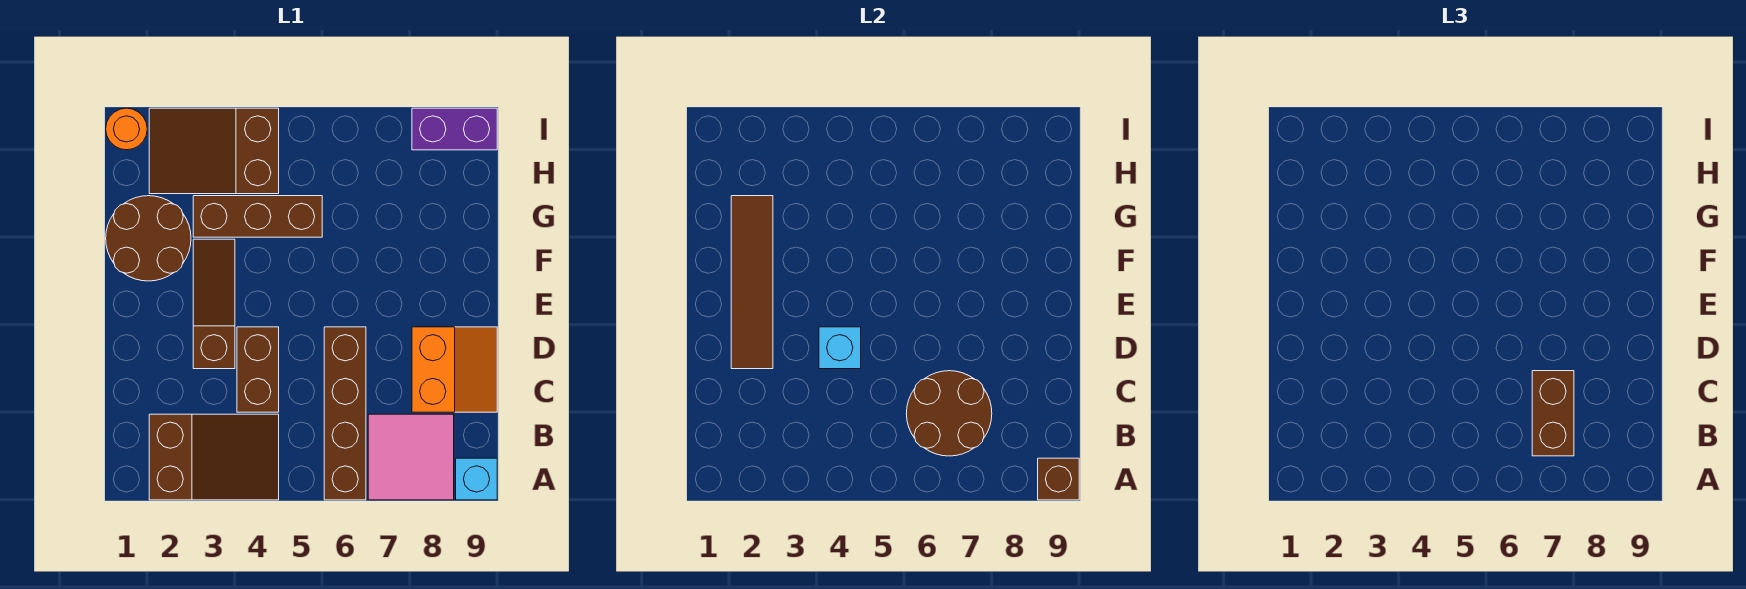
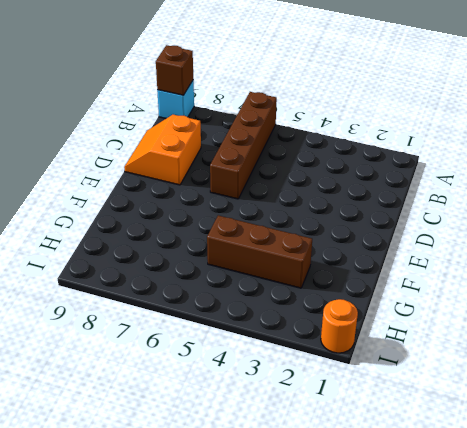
none -> brown 2x3 slope [149,414,279,500]
none -> pink 2x2 tile [368,414,454,500]
none -> brown 1x2 brick [237,327,279,412]

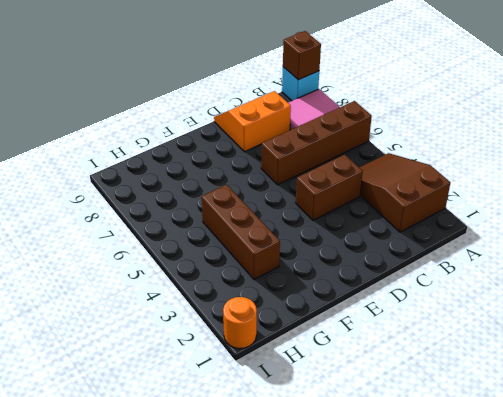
none -> brown 1x3 slope [193,239,235,369]
none -> brown 2x2 round brick [106,196,191,281]
none -> brown 2x3 slope [149,108,279,194]

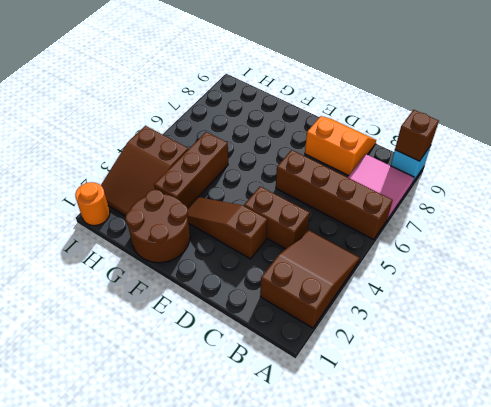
none -> purple 1x2 brick [412,108,497,150]
none -> brown 2x2 round brick [906,371,992,456]
none -> brown 1x4 tile [731,196,773,369]

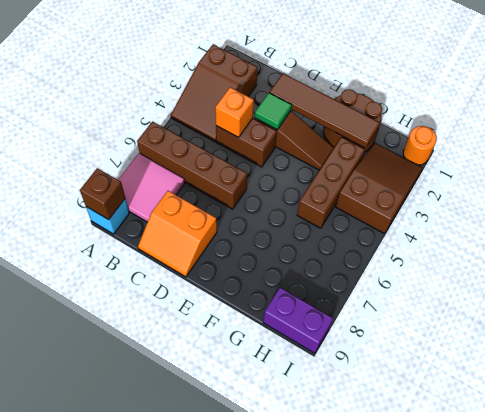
orange 1x1 brick [215,87,254,137] -> none
green 1x1 tile [255,93,292,130] -> none
purple 1x2 brick [263,288,333,353] -> purple 1x2 brick turned to [412,108,497,150]
none -> brown 2x2 round brick [906,371,992,456]
none -> cyan 1x1 brick [819,327,861,369]
none -> brown 1x2 brick [1532,371,1574,456]

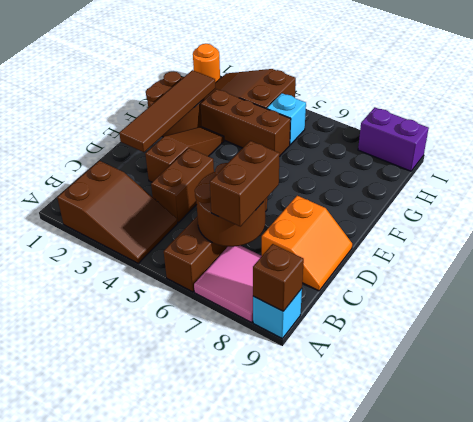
cyan 1x1 brick [267,93,306,145] -> cyan 1x1 brick moved to [819,327,861,369]

